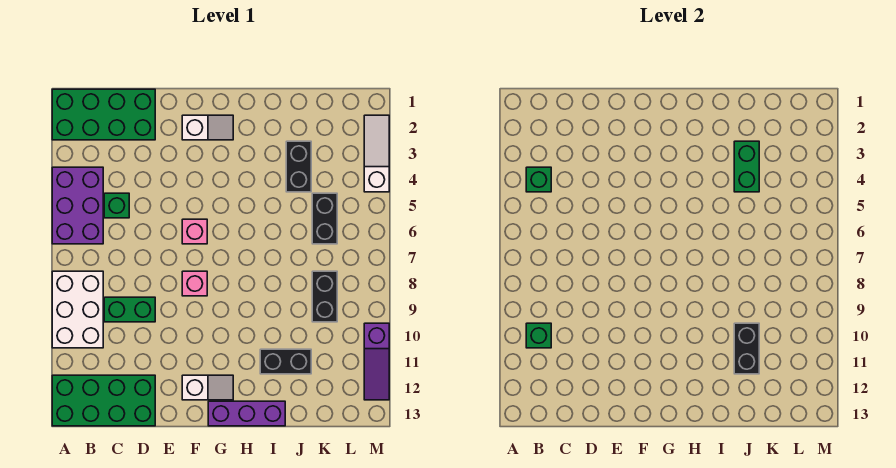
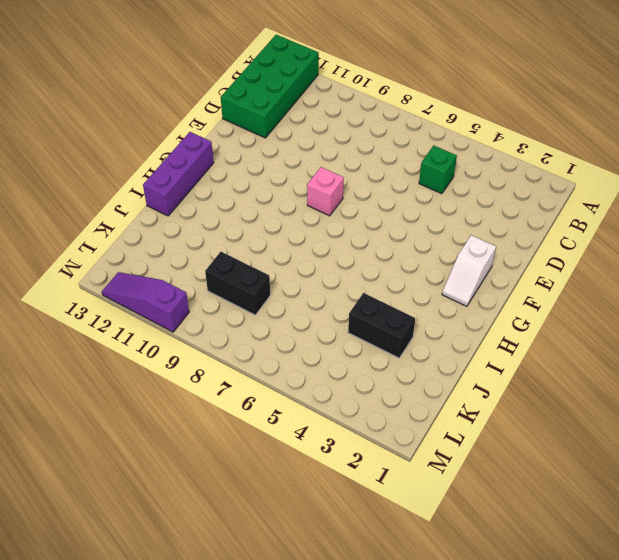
none -> green 2x4 brick [52,89,155,140]
none -> purple 2x3 brick [52,167,103,244]
none -> white 2x3 brick [52,271,103,348]

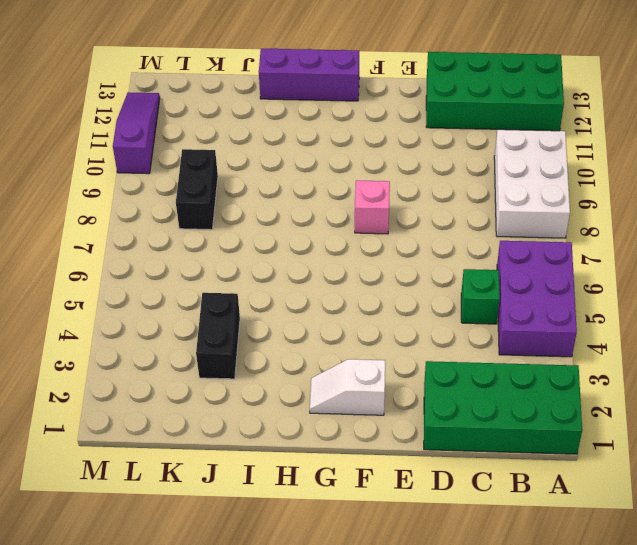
none -> green 1x2 brick [104,297,155,322]
none -> pink 1x1 brick [182,219,207,244]
none -> white 1x2 slope [182,375,233,400]

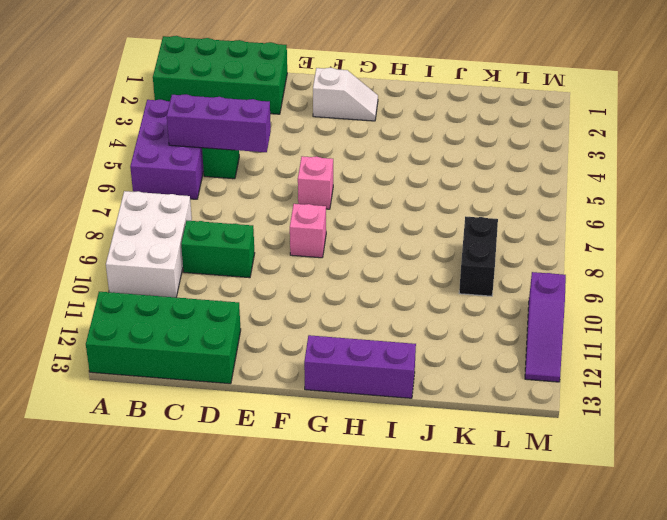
purple 1x3 brick [167,94,271,152] -> none
none -> white 1x2 slope [182,375,233,400]
none -> black 1x2 brick [260,349,311,374]
none -> black 1x2 brick [286,141,311,192]

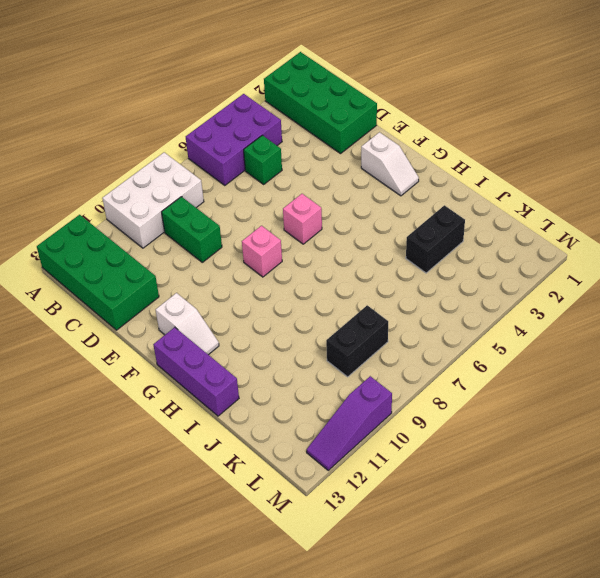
none -> black 1x2 brick [260,349,311,374]
none -> black 1x2 brick [312,193,337,244]
none -> white 1x3 slope [364,115,389,192]

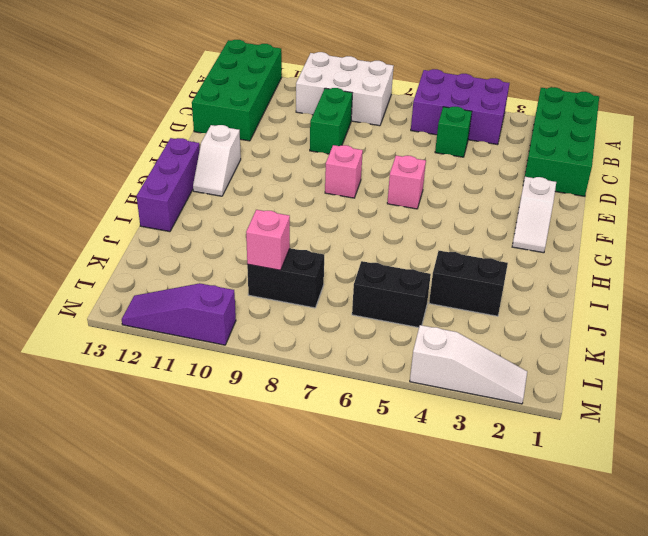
pink 1x1 brick [246,210,290,270] -> none
none -> black 1x2 brick [260,349,311,374]
none -> green 1x1 brick [526,167,551,192]
none -> green 1x1 brick [526,323,551,348]

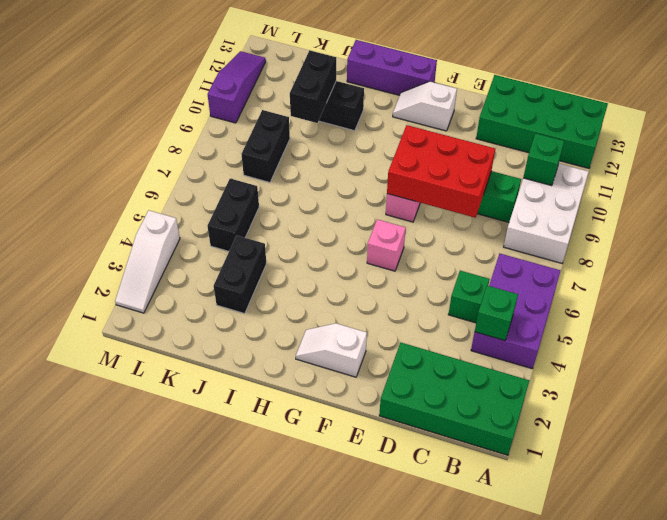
red 2x3 brick [387,125,495,218] -> none
none -> green 1x2 brick [734,141,759,192]

